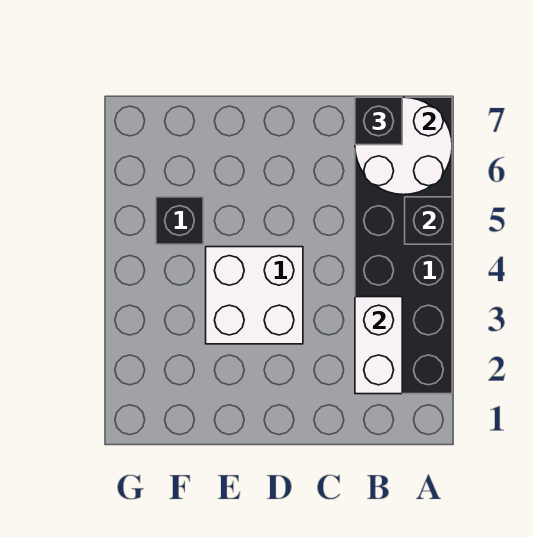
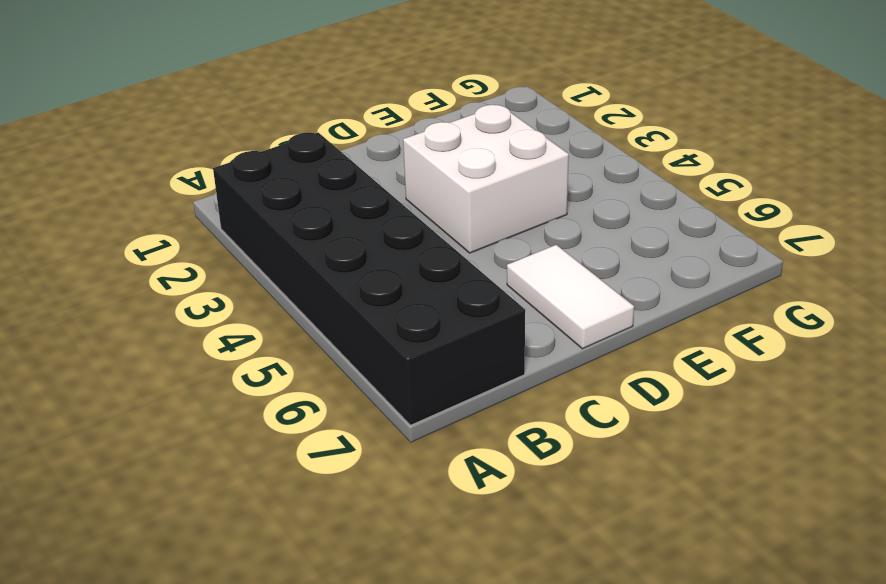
white 1x2 tile [507,245,634,349] -> none
none -> black 1x1 brick [156,197,203,244]
none -> black 1x1 brick [405,197,452,244]

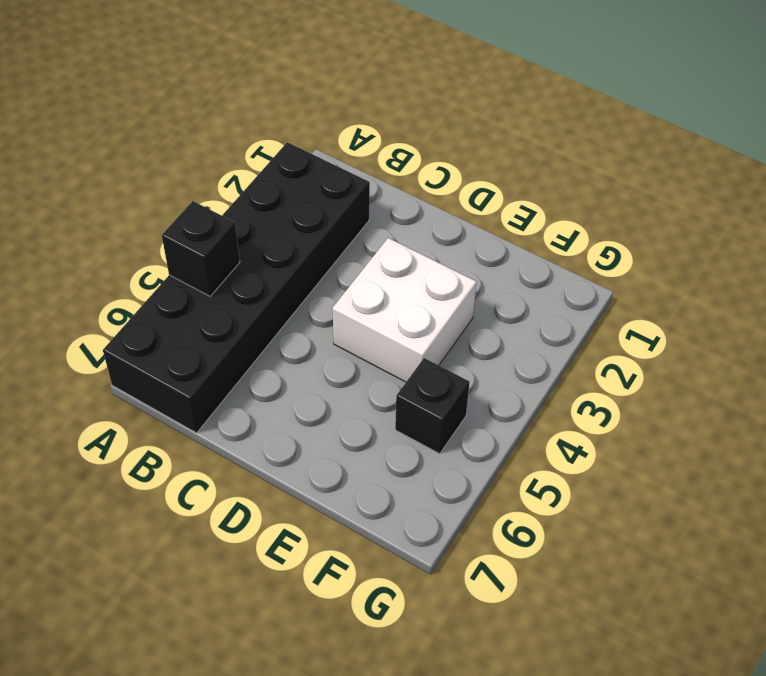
none -> white 2x2 round brick [355,97,452,195]
none -> white 1x2 brick [355,297,402,394]

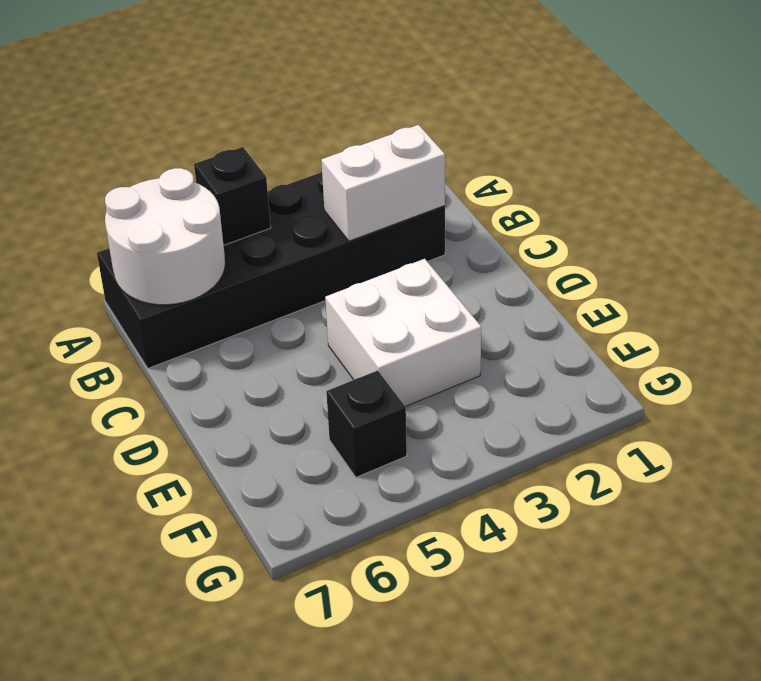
none -> black 1x1 brick [355,97,402,145]

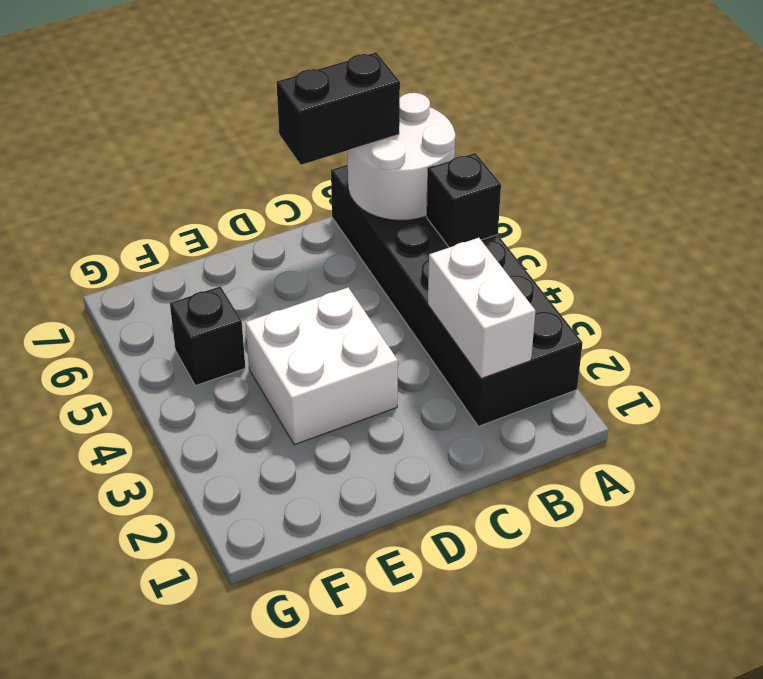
black 1x2 brick [276,52,400,165] -> black 1x1 brick [355,97,402,145]

